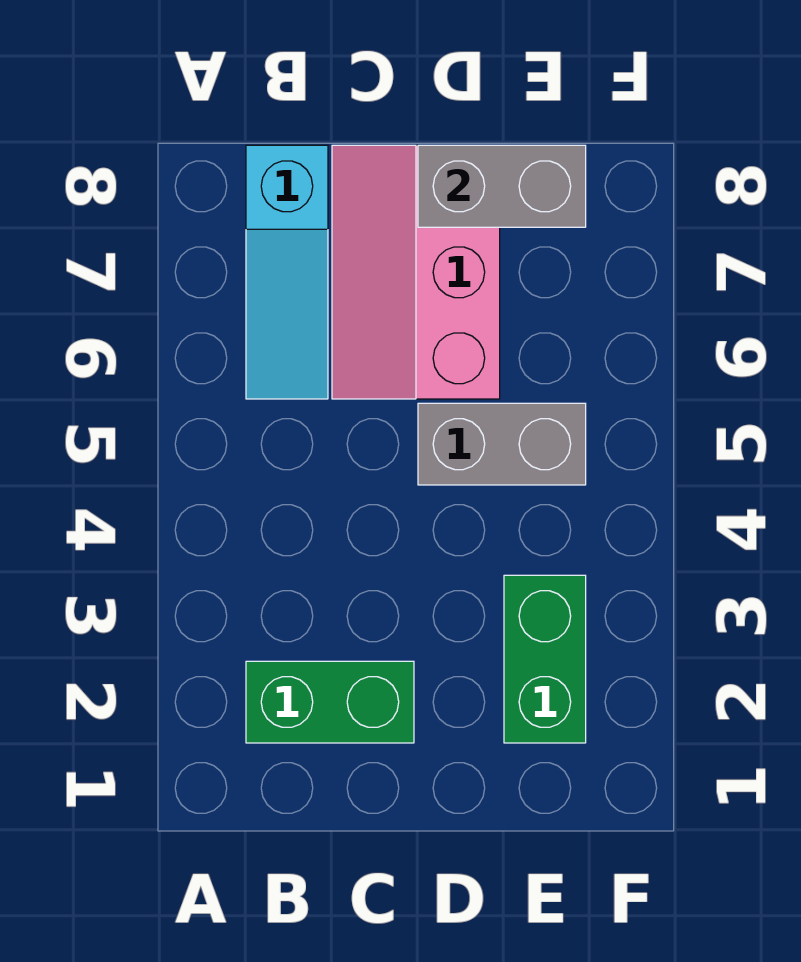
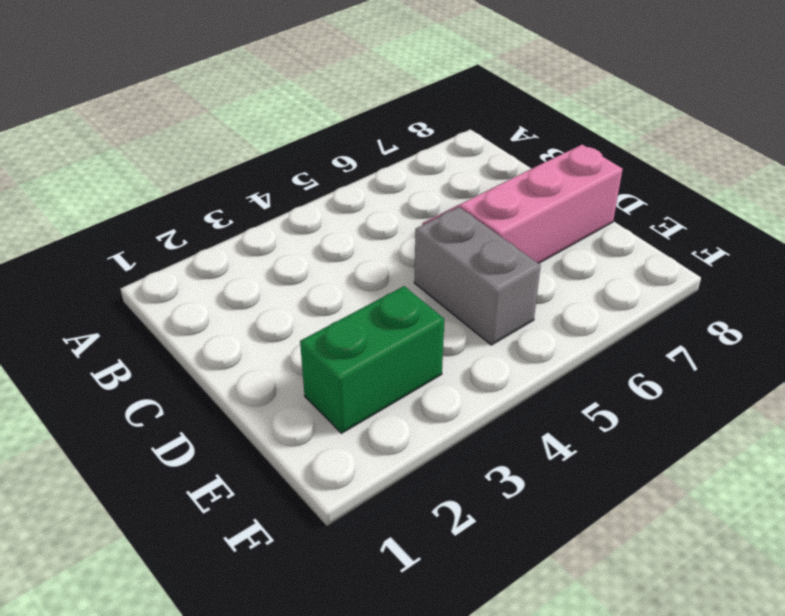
none -> green 1x2 brick [246,661,414,743]
none -> cyan 1x3 slope [246,145,328,399]

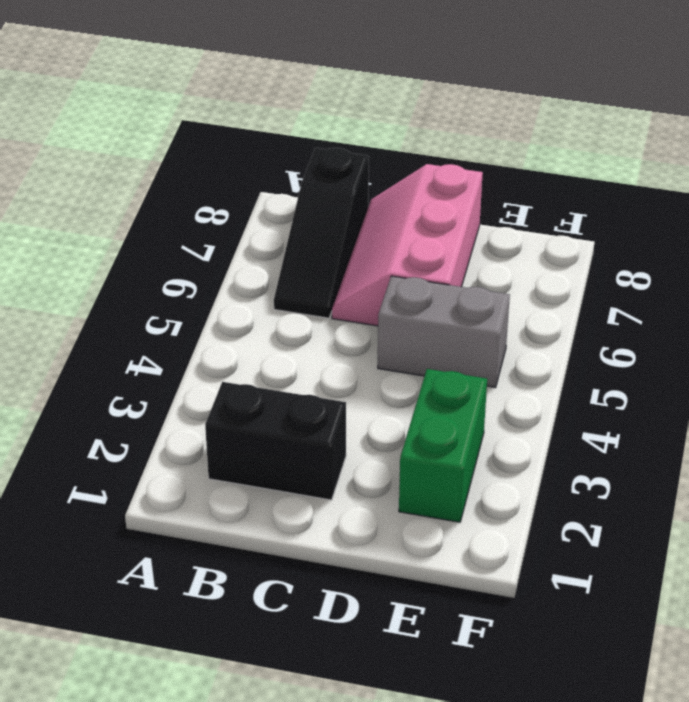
black 1x2 brick [205,382,346,500] -> green 1x2 brick [246,661,414,743]
black 1x3 slope [274,148,369,318] -> cyan 1x3 slope [246,145,328,399]
none -> grey 1x2 brick [418,145,586,227]

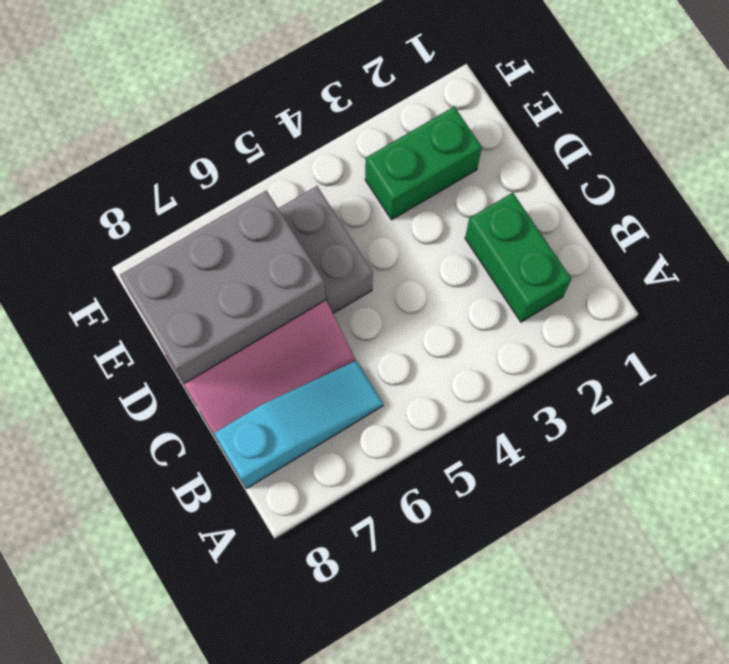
grey 2x3 brick [120,191,326,383] -> grey 1x2 brick [418,145,586,227]

